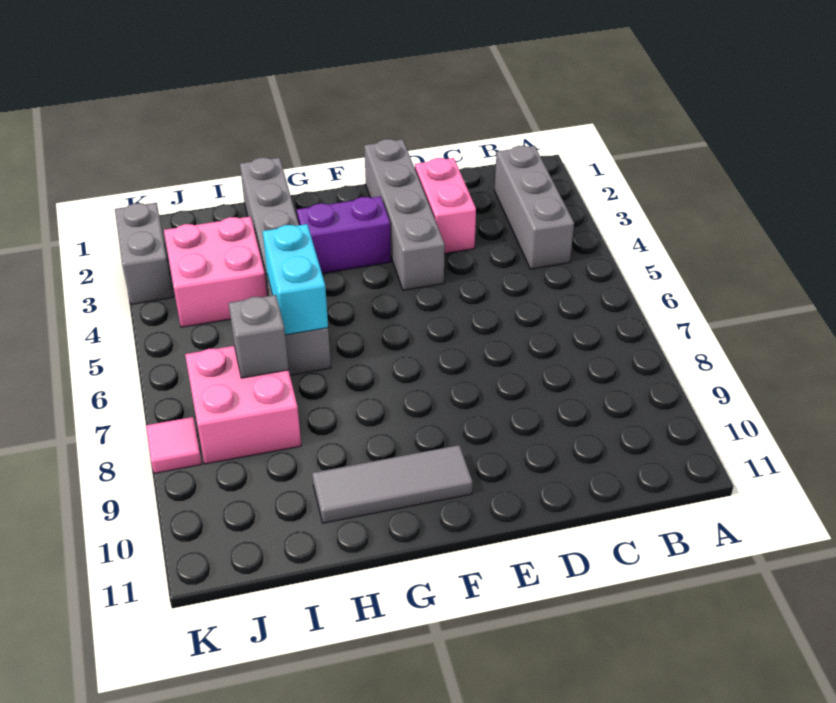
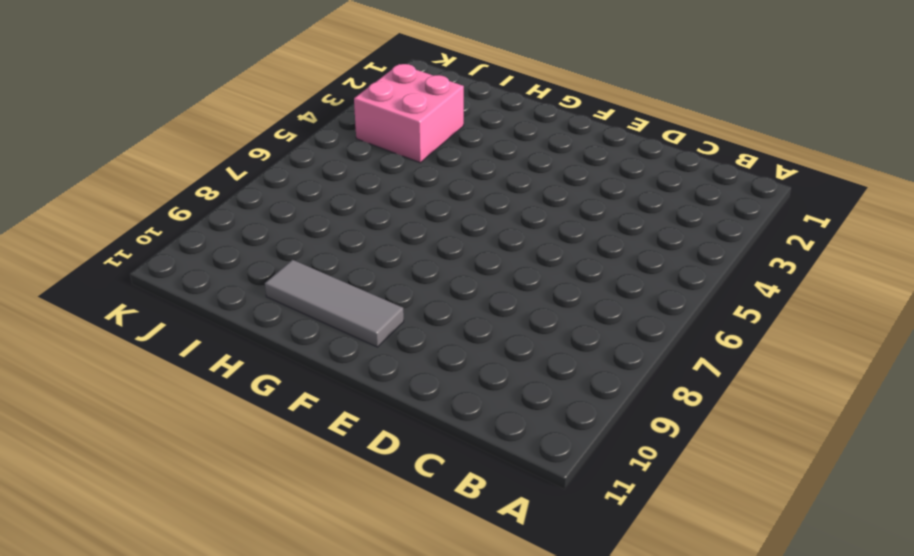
none -> grey 1x3 brick [495,146,574,269]
none -> pink 1x2 brick [415,158,476,253]
none -> grey 1x4 brick [364,139,445,290]

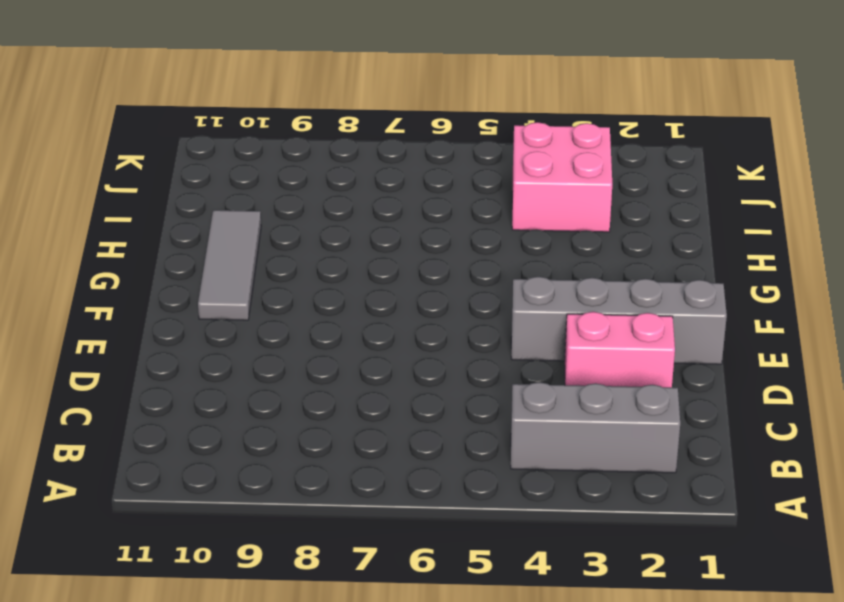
none -> purple 1x2 brick [297,196,391,273]
none -> grey 1x6 brick [240,158,331,375]
none -> pink 2x2 brick [185,346,301,464]

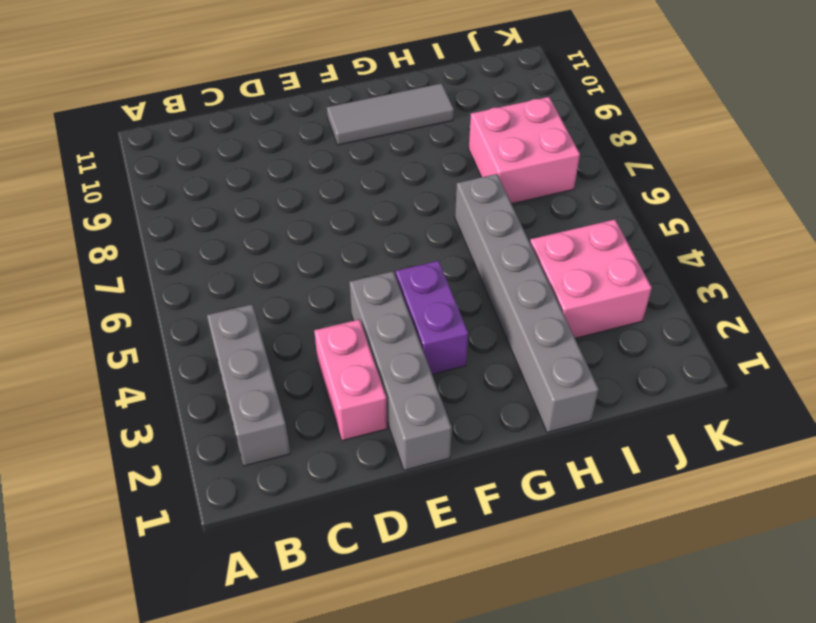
purple 1x2 brick [396,261,468,374] -> purple 1x2 brick turned to [297,196,391,273]
none -> grey 1x2 brick [115,203,173,304]
none -> pink 1x1 tile [146,417,202,473]
none -> cyan 1x2 brick [263,224,328,335]

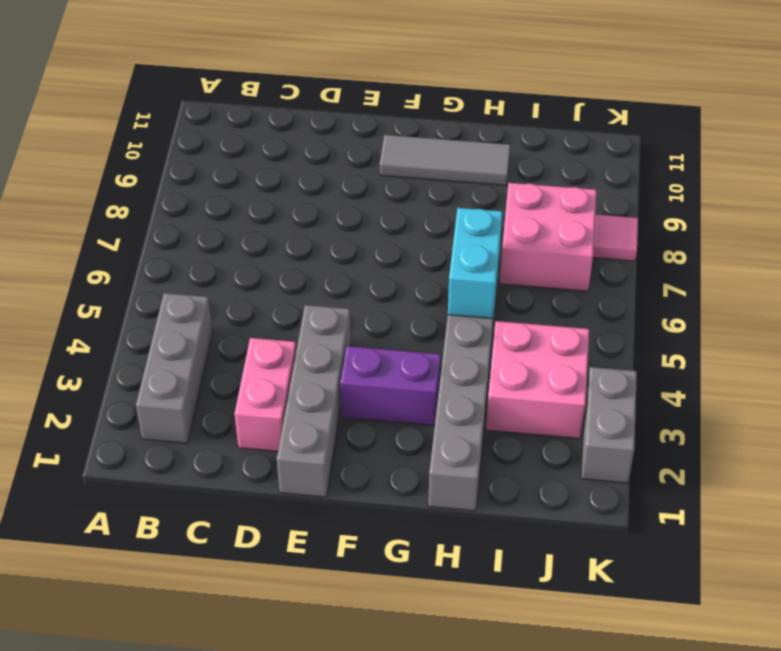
none -> grey 1x1 brick [228,295,289,378]

